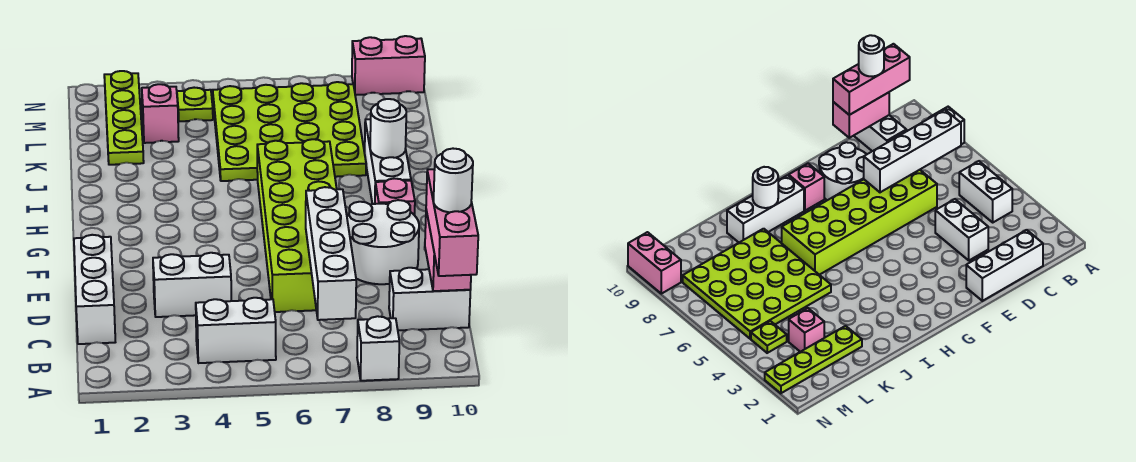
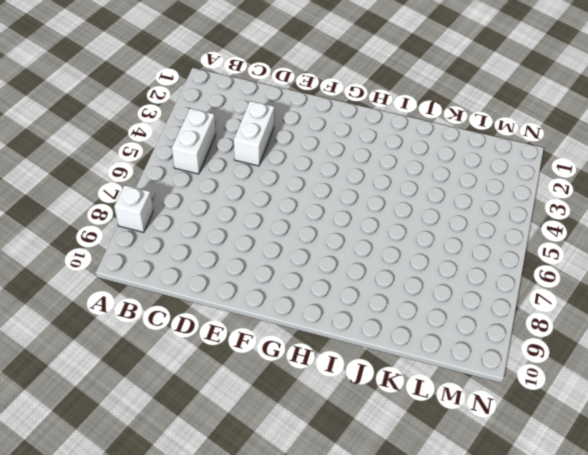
none -> white 1x3 brick [74,235,115,344]
none -> white 1x2 brick [389,268,470,330]
none -> lime 2x6 brick [257,139,337,312]

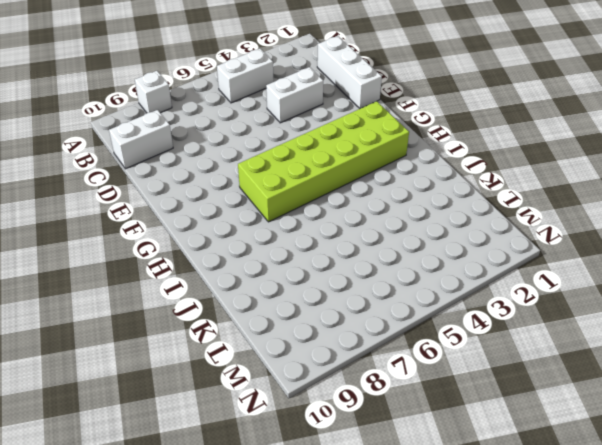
lime 2x6 brick [238,101,409,222] -> lime 2x6 brick turned to [257,139,337,312]
none -> white 2x2 round brick [347,200,419,284]
none -> pink 1x1 brick [375,178,415,215]
none -> white 1x3 brick [365,119,411,204]

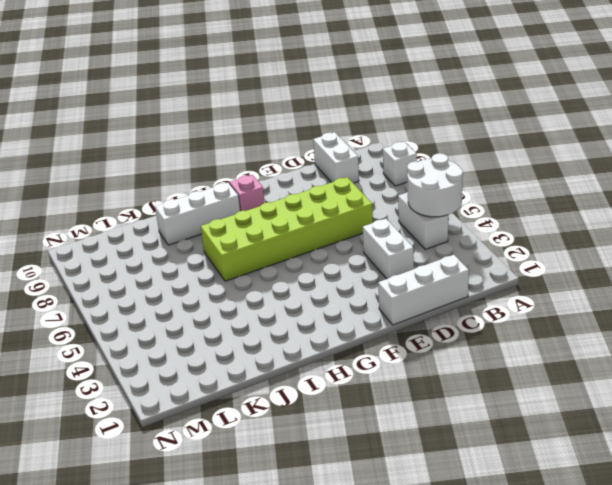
white 2x2 round brick [407,153,463,217] -> white 2x2 round brick moved to [347,200,419,284]
none -> lime 4x4 plate [213,82,366,181]
none -> lime 1x4 plate [104,71,144,165]
none -> pink 1x1 brick [142,84,179,143]

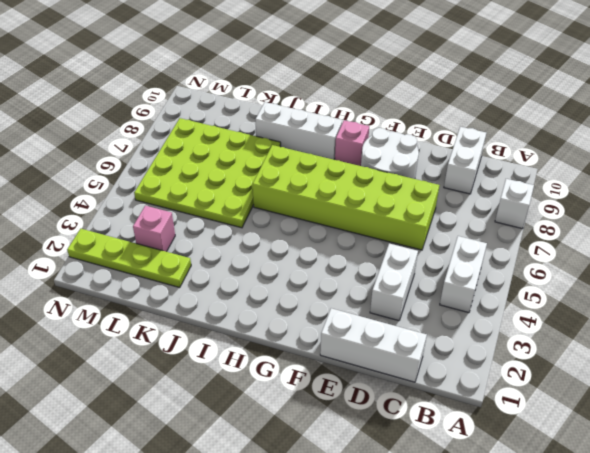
none -> lime 1x1 plate [177,88,213,121]
none -> pink 1x2 brick [352,36,425,95]
none -> white 1x4 brick [306,187,356,320]

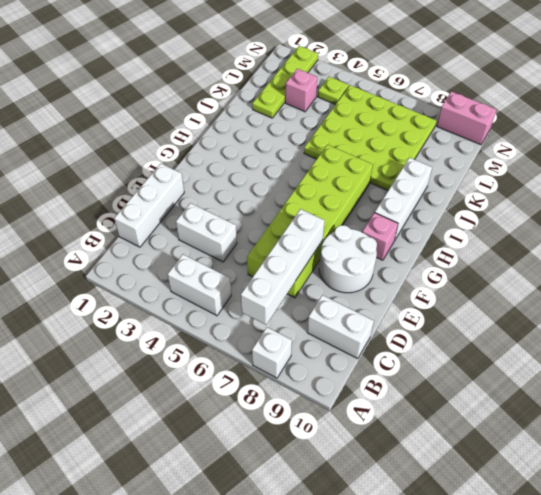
none -> pink 1x2 brick [425,210,471,291]
none -> white 1x1 round brick [370,99,406,158]
none -> pink 1x3 brick [426,169,478,276]

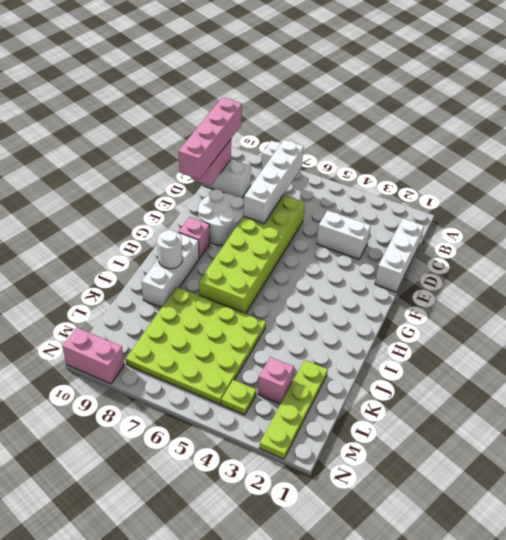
pink 1x4 brick [178,97,242,180] -> pink 1x3 brick [426,169,478,276]
none -> white 1x2 brick [196,298,276,363]
none -> white 1x1 round brick [434,149,473,212]

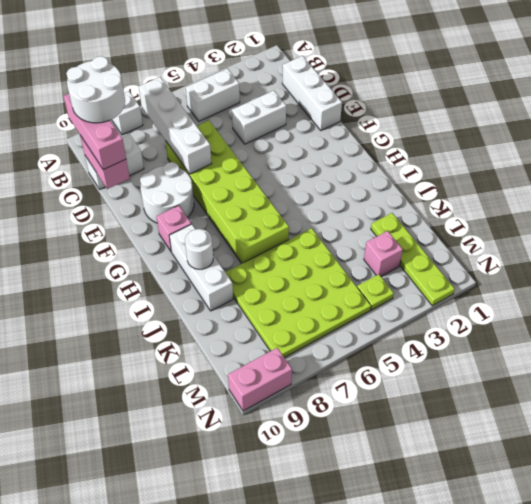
white 2x2 round brick [66,56,125,123] -> white 1x1 round brick [434,149,473,212]

